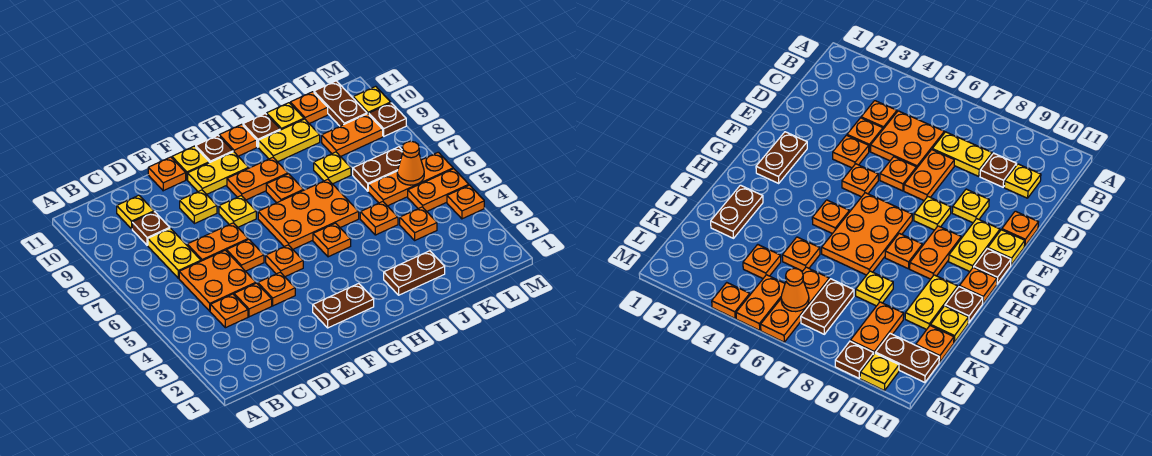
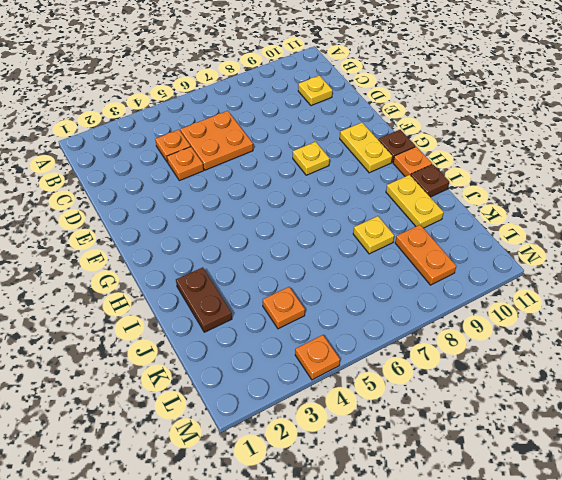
none -> yellow 1x2 plate [148,228,201,278]
none -> brown 1x1 plate [132,212,170,245]
none -> orange 1x2 plate [187,223,248,261]
none -> orange 1x1 plate [258,272,295,306]

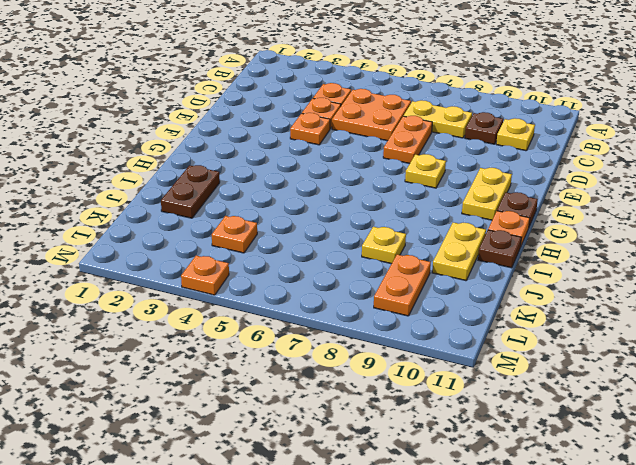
none -> orange 1x1 plate [227,239,264,271]
none -> yellow 1x1 plate [180,190,217,224]
none -> orange 1x1 plate [148,157,186,191]
none -> brown 1x2 plate [313,284,374,328]

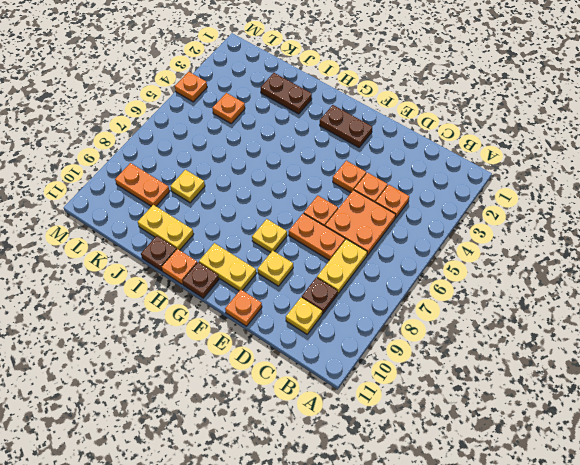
none -> orange 1x1 plate [266,245,303,277]
none -> yellow 1x1 plate [172,146,209,180]
none -> orange 2x3 plate [258,179,359,249]
none -> orange 1x2 plate [227,157,288,200]

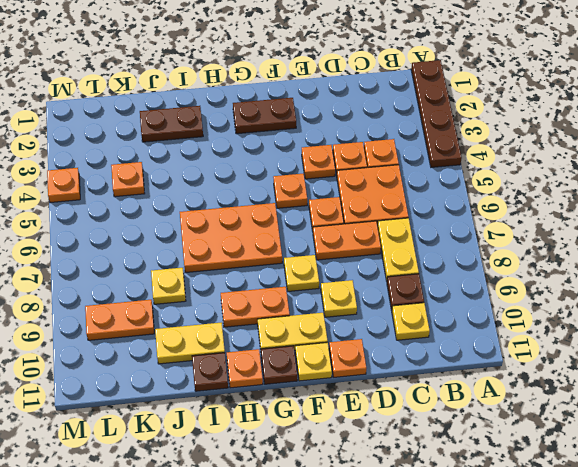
brown 1x4 plate [411,60,462,167] -> none
none -> orange 1x1 plate [313,223,351,257]
none -> orange 1x1 plate [266,174,304,203]
none -> orange 1x1 plate [360,201,398,235]
none -> yellow 1x1 plate [267,103,304,130]

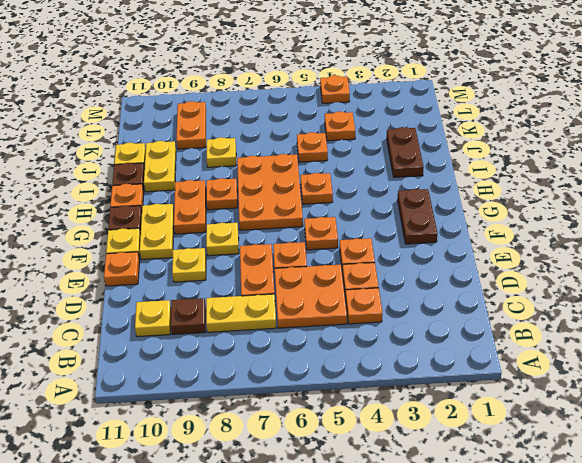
none -> orange 1x3 plate [368,152,453,206]
none -> brown 1x2 plate [353,147,403,191]
none -> orange 1x1 plate [290,92,328,124]
none -> orange 1x2 plate [408,169,469,211]

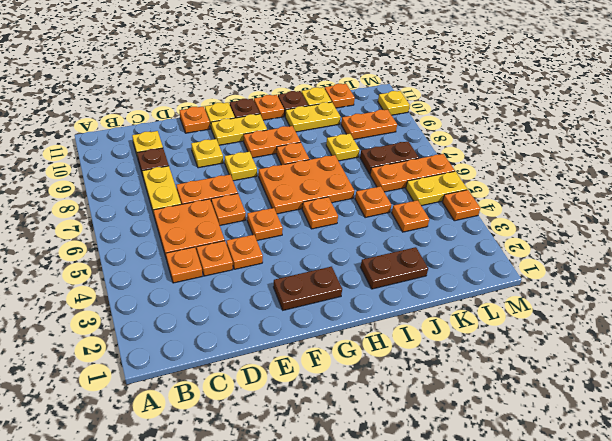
yellow 1x2 plate [406,171,467,206] -> orange 1x2 plate [408,169,469,211]
none -> brown 1x2 plate [314,81,367,126]
none -> brown 1x1 plate [369,103,406,136]
none -> orange 1x1 cone [397,141,424,185]

